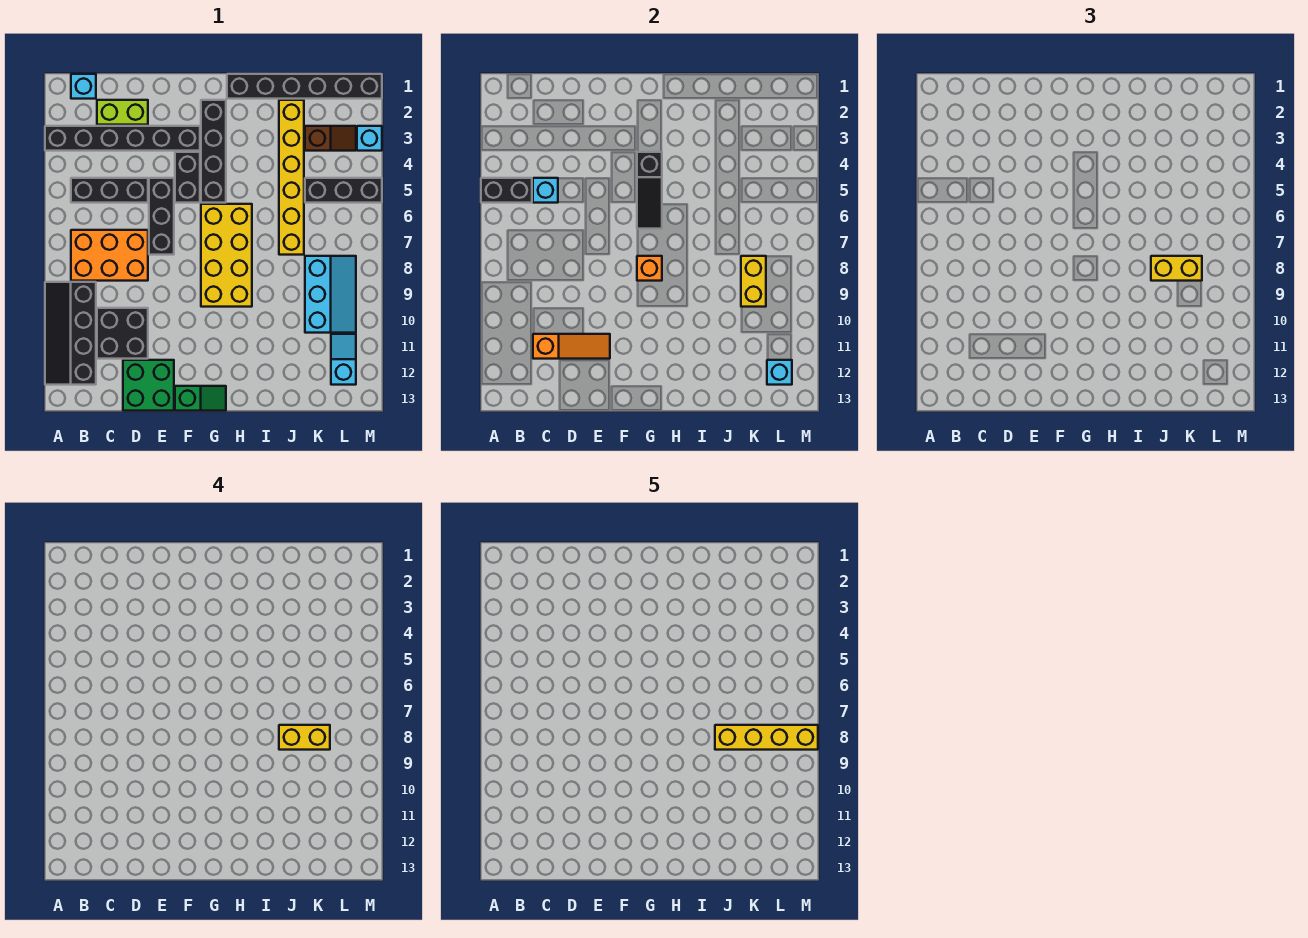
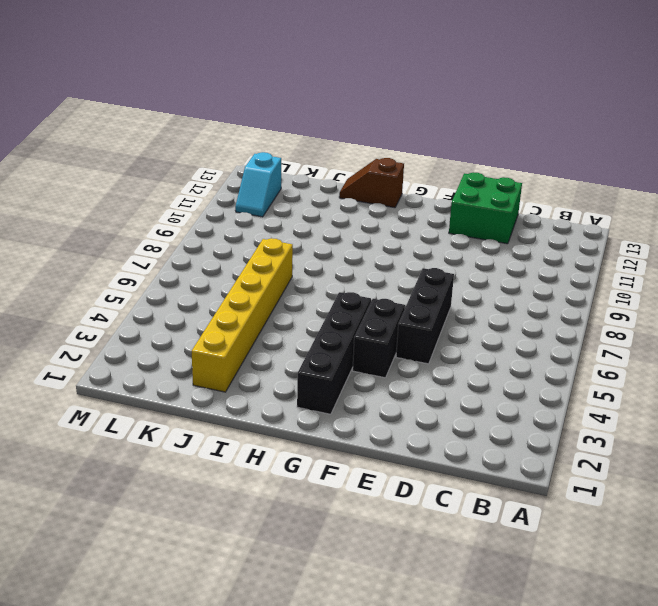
brown 1x2 slope [339,158,404,208] -> brown 1x2 slope moved to [305,126,356,151]
none -> black 1x6 brick [45,126,200,151]
none -> black 2x4 slope [45,282,96,385]
none -> cyan 1x1 brick [71,74,96,99]
none -> black 1x3 brick [71,178,148,203]

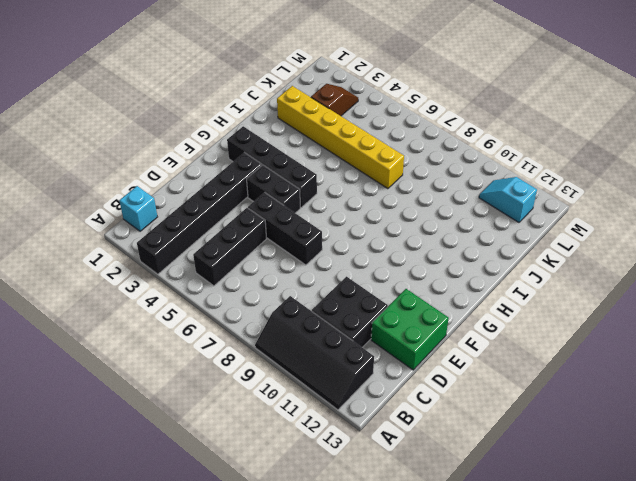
none -> orange 2x3 brick [71,230,148,281]
none -> lime 1x2 brick [97,100,148,125]
none -> green 1x2 slope [175,386,226,411]
none -> yellow 2x4 brick [201,204,252,307]

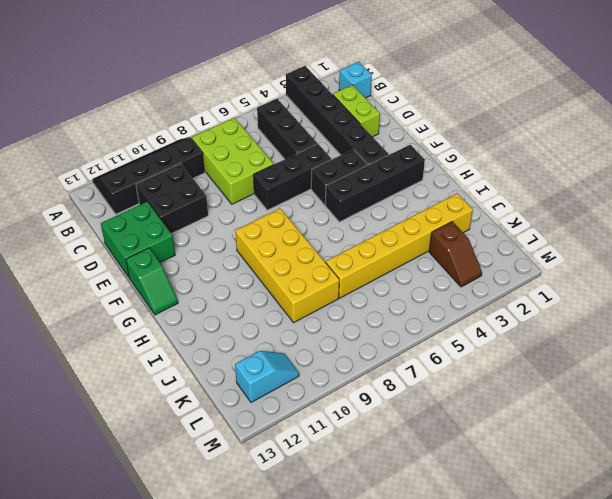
lime 2x3 brick [192,118,274,204] -> orange 2x3 brick [71,230,148,281]
yellow 2x4 brick [235,209,339,323] -> yellow 2x4 brick turned to [201,204,252,307]
none -> black 1x6 brick [227,74,382,99]
none -> black 1x3 brick [305,178,382,203]
none -> cyan 2x3 slope [305,256,356,333]
none -> cyan 1x1 brick [357,126,382,151]

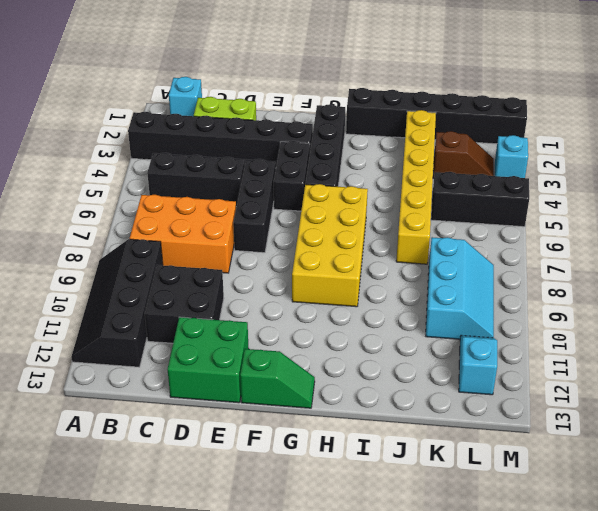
none -> black 1x2 brick [481,178,532,203]
none -> cyan 1x1 brick [533,178,558,203]
none -> orange 1x3 slope [533,334,610,359]
none -> black 1x3 slope [637,152,662,229]

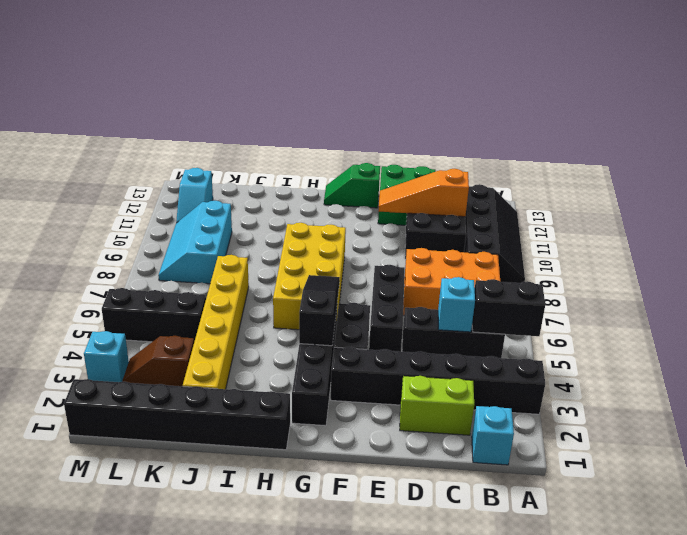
none -> orange 1x1 brick [637,256,662,281]
none -> yellow 1x2 brick [741,256,766,307]
none -> cyan 1x1 brick [767,360,792,385]
none -> yellow 1x2 brick [1151,256,1202,281]

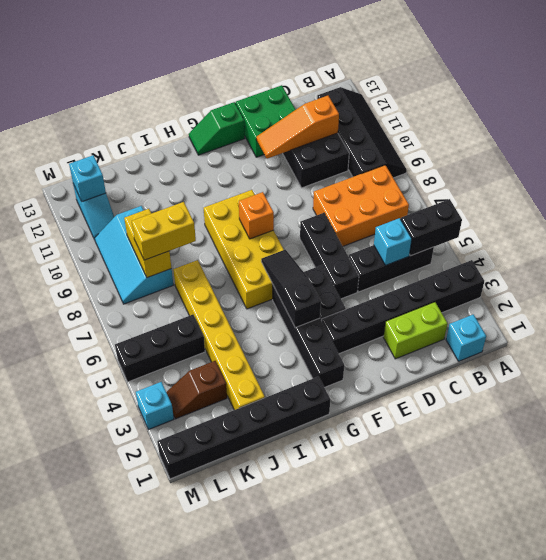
none -> yellow 1x2 brick [279,725,330,750]
none -> yellow 1x4 brick [715,725,818,750]

